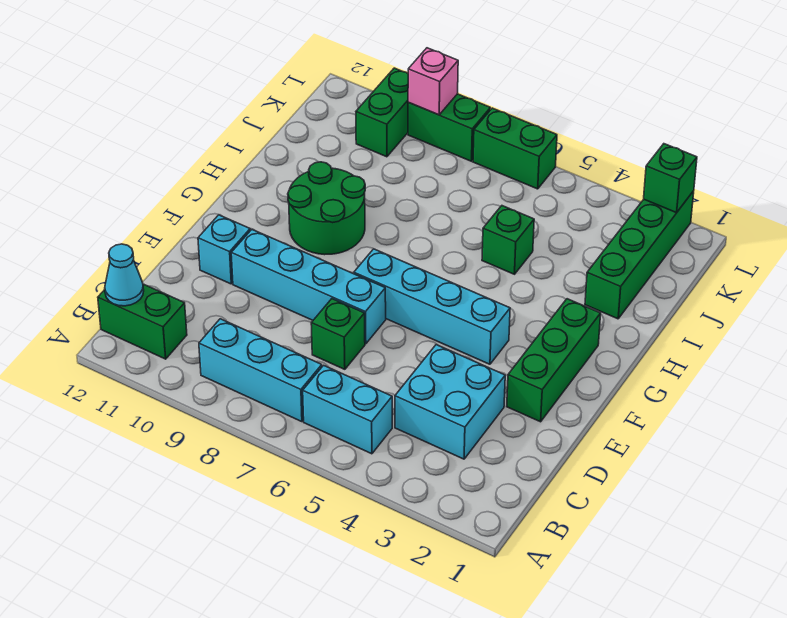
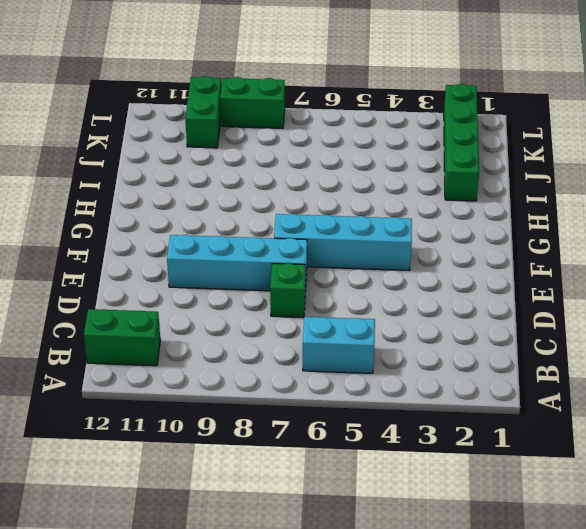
none -> cyan 1x3 brick [199,319,322,422]
none -> cyan 2x2 brick [395,345,505,459]
none -> green 1x3 brick [507,299,601,422]

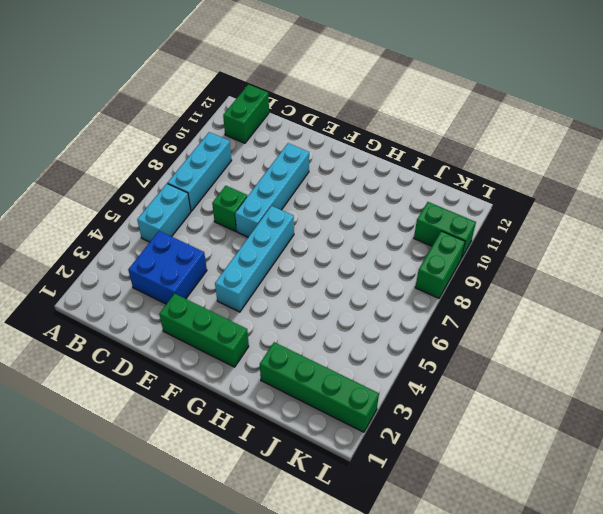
blue 2x2 brick [128,231,207,304] -> cyan 2x2 brick [395,345,505,459]
none -> cyan 1x1 brick [198,215,250,284]
none -> green 2x2 round brick [288,162,365,255]
none -> green 1x1 brick [482,206,534,274]

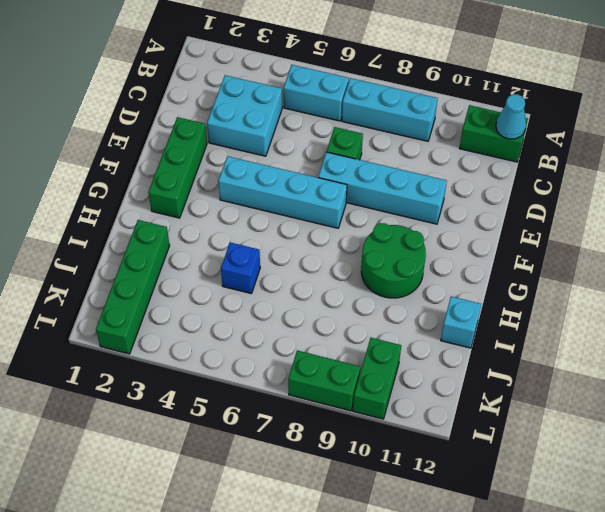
blue 1x1 brick [221,242,260,294] -> green 1x1 brick [482,206,534,274]
cyan 1x1 brick [441,296,481,348] -> cyan 1x1 brick moved to [198,215,250,284]
none -> green 1x2 brick [473,108,557,189]
none -> green 1x1 brick [644,144,697,213]
none -> pink 1x1 brick [408,48,458,115]

